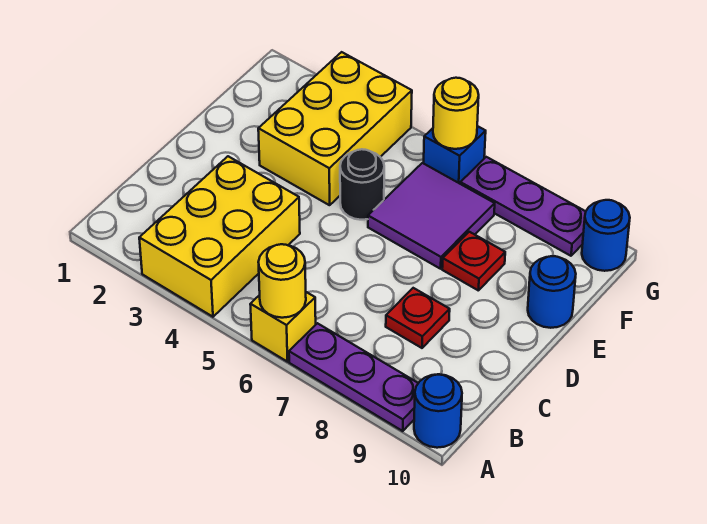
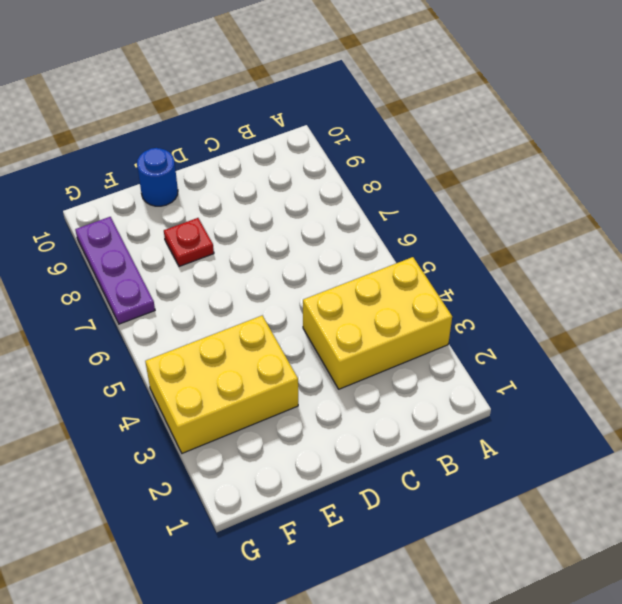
none -> yellow 1x1 brick [250,292,316,362]
none -> purple 1x3 plate [289,323,418,431]
none -> blue 1x1 round brick [414,374,462,448]

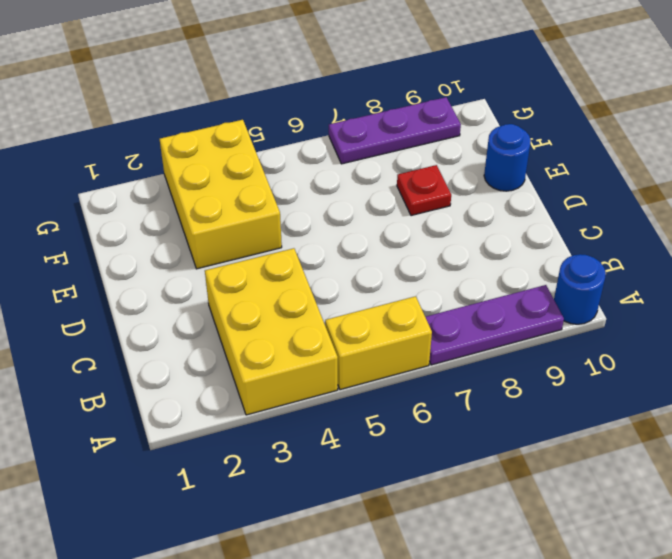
yellow 1x2 brick [325,296,432,390] -> yellow 1x1 brick [250,292,316,362]
none -> red 1x1 plate [386,288,450,348]
none -> black 1x1 round brick [340,149,384,220]
none -> purple 2x2 tile [368,163,495,269]

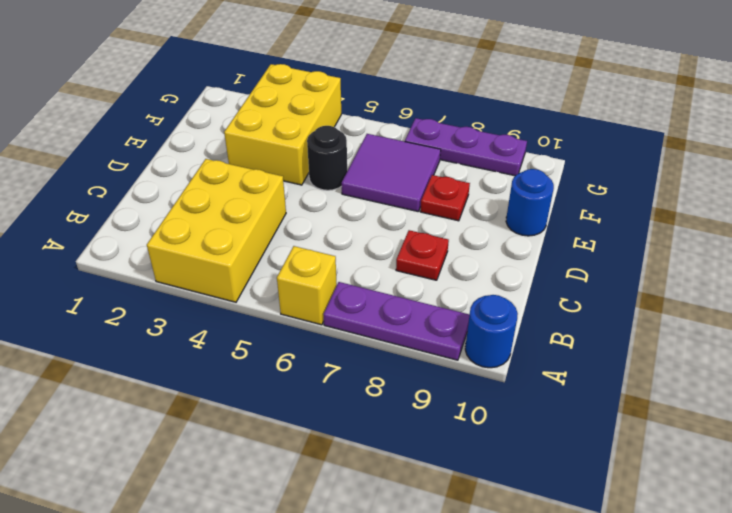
none -> blue 1x1 brick [424,126,486,184]
none -> blue 1x1 round brick [582,200,630,271]
none -> yellow 1x1 round brick [259,244,306,318]

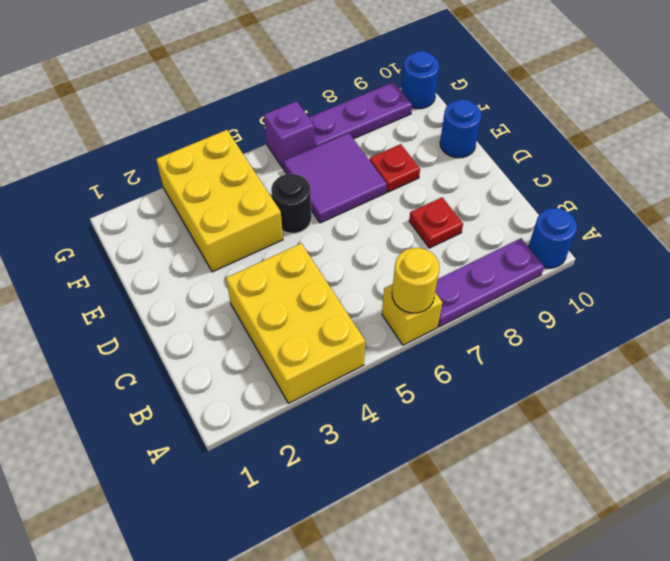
purple 1x1 brick [264,101,315,169] -> blue 1x1 brick [424,126,486,184]
none -> yellow 1x1 round brick [433,78,479,149]

